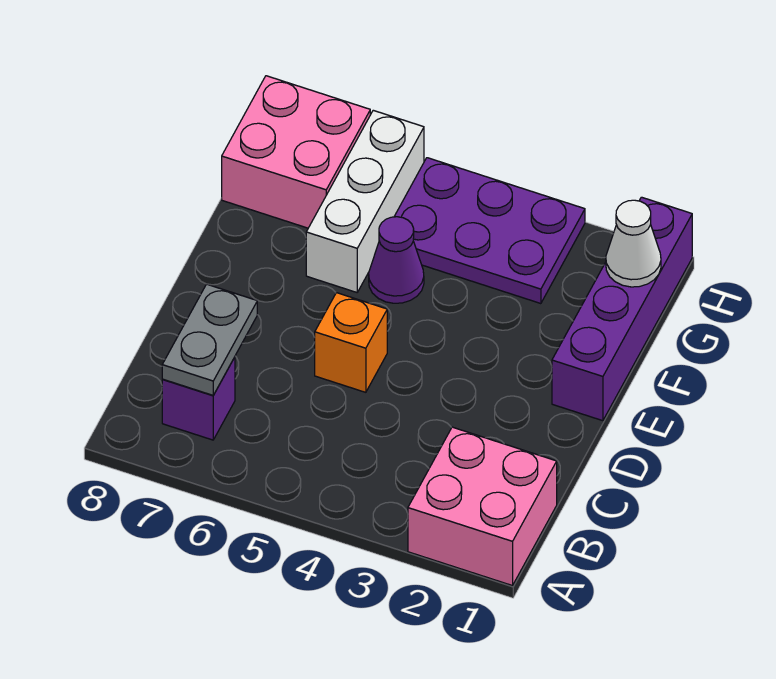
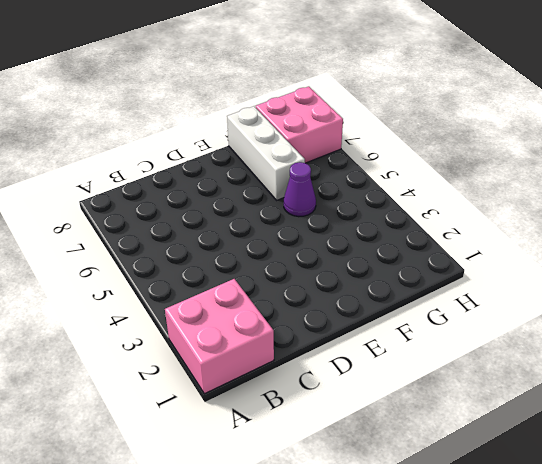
white 1x3 brick [227,106,305,200] -> white 1x3 brick turned to [306,110,424,292]
none -> purple 1x1 brick [162,357,235,440]
none -> orange 1x1 brick [315,293,387,392]

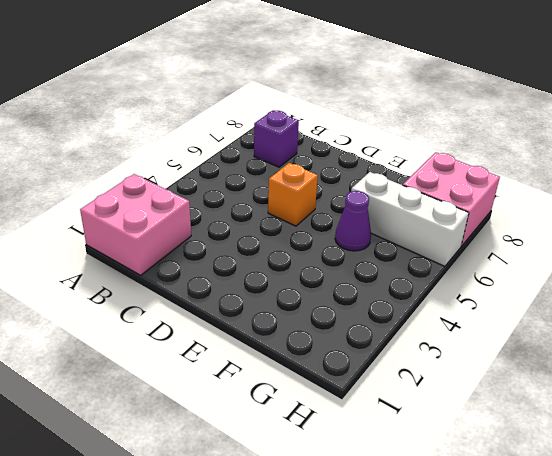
none -> purple 1x4 brick [552,197,692,421]
none -> purple 2x3 plate [394,158,585,304]

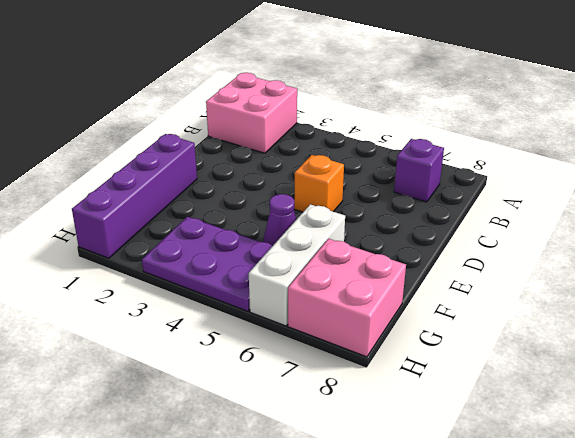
none -> grey 1x2 plate [162,284,257,395]
none -> white 1x1 cone [606,200,661,287]

